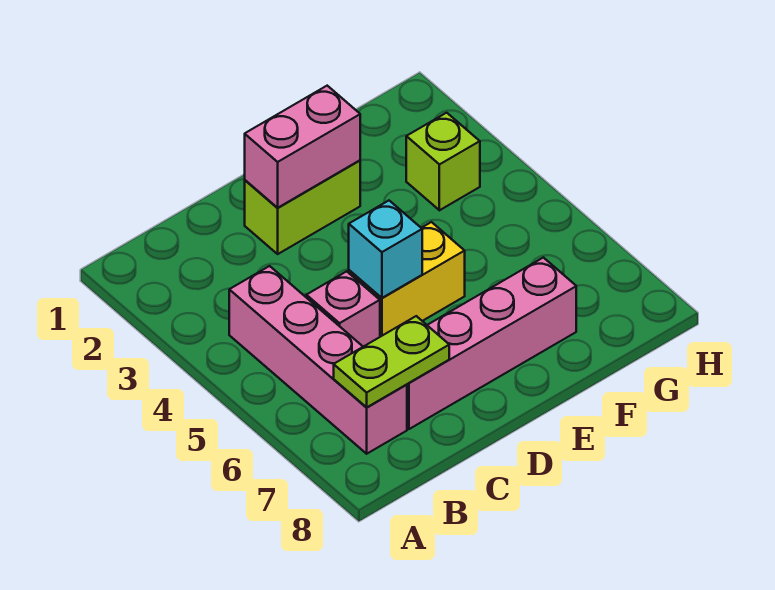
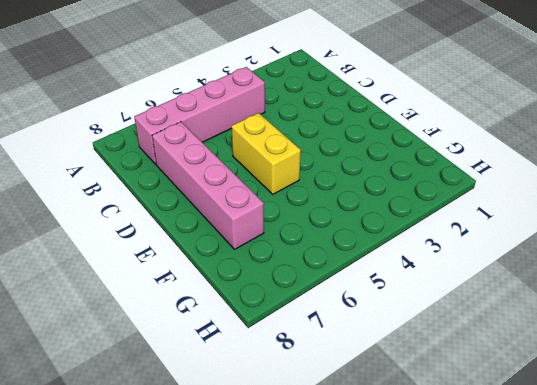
none -> pink 1x1 brick [306,271,380,347]
none -> lime 1x2 brick [245,160,360,254]

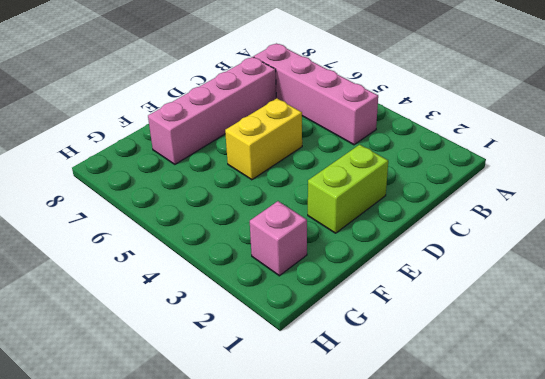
pink 1x1 brick [250,201,307,276] -> pink 1x1 brick moved to [306,271,380,347]
none -> lime 1x1 brick [406,113,480,210]
none -> lime 1x2 plate [334,316,449,408]

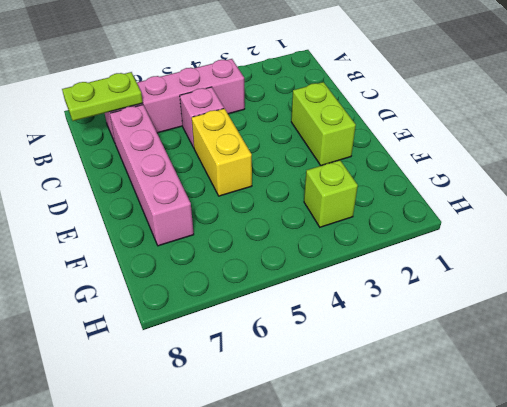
lime 1x2 plate [62,72,143,121] -> lime 1x2 plate turned to [334,316,449,408]
none -> pink 1x2 brick [245,86,360,208]
none -> cyan 1x1 brick [349,201,422,298]

